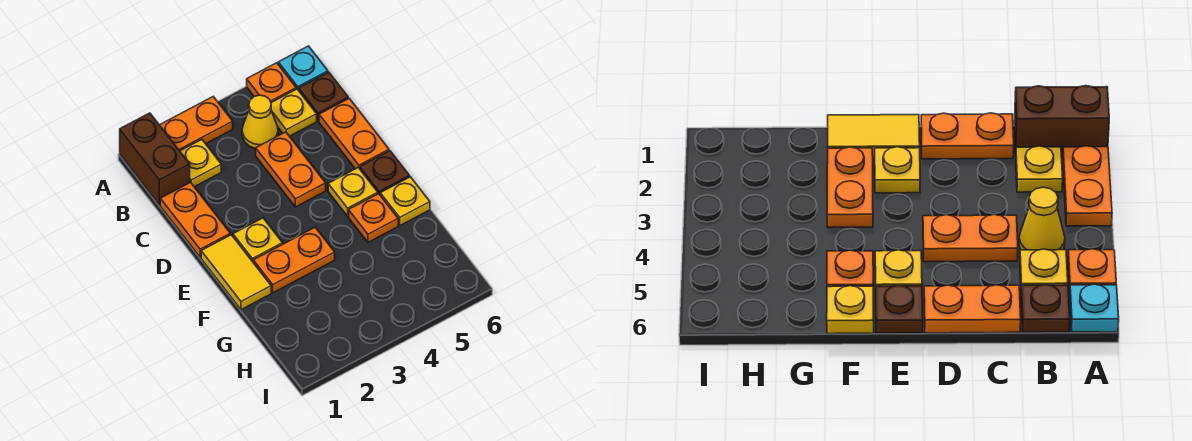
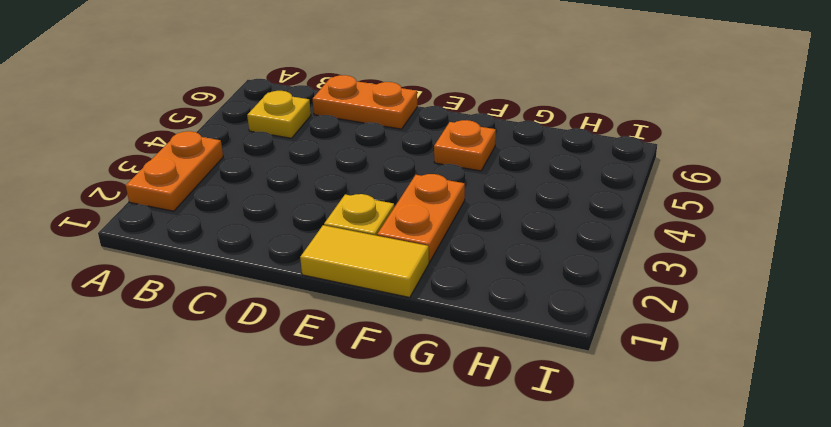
none -> brown 1x2 brick [120,113,190,205]
none -> orange 1x1 plate [247,63,296,102]
none -> cyan 1x1 plate [278,46,328,90]

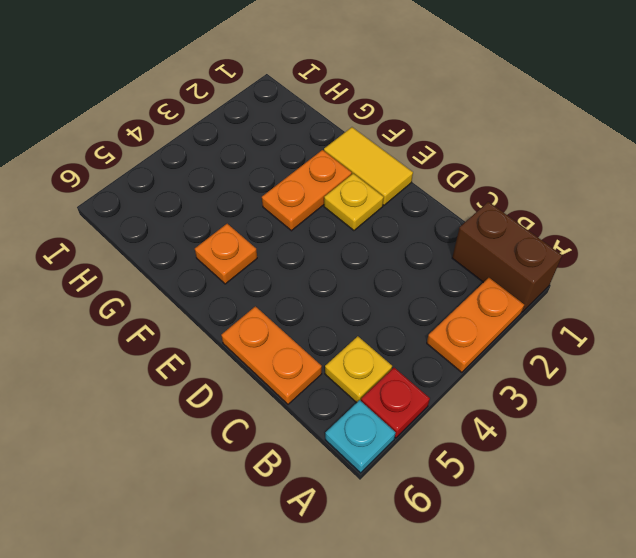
red 1x1 plate [361,368,430,438] -> orange 1x1 plate [247,63,296,102]
none -> yellow 1x1 plate [180,140,221,187]
none -> yellow 1x1 cone [242,95,278,149]
none -> brown 1x1 plate [299,72,348,121]

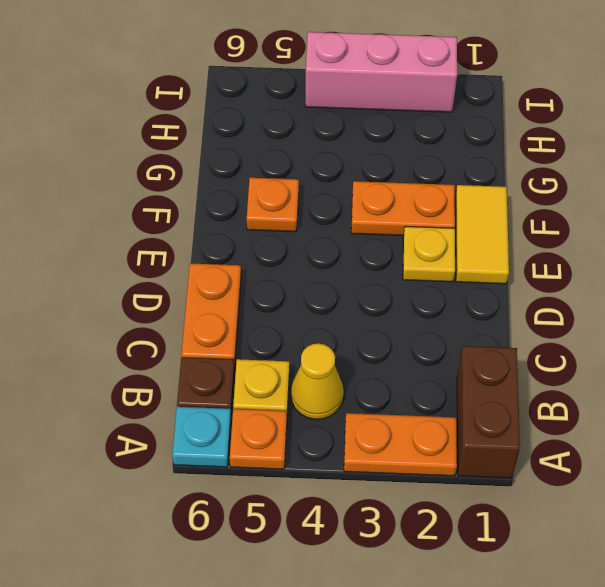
pink 1x3 brick [305,32,457,112] -> none
none -> yellow 1x1 plate [180,140,221,187]
none -> orange 1x2 plate [160,182,230,257]
none -> orange 1x2 plate [256,132,326,207]

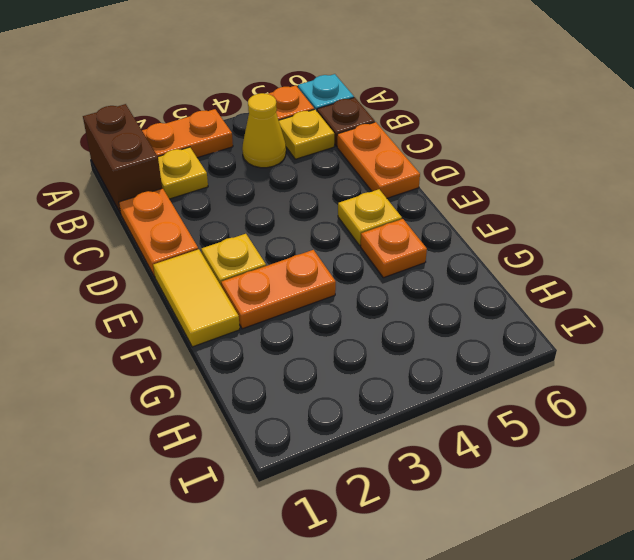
none -> orange 1x2 plate [256,132,326,207]
none -> brown 1x1 plate [360,151,410,194]
none -> yellow 1x1 plate [380,177,430,225]

